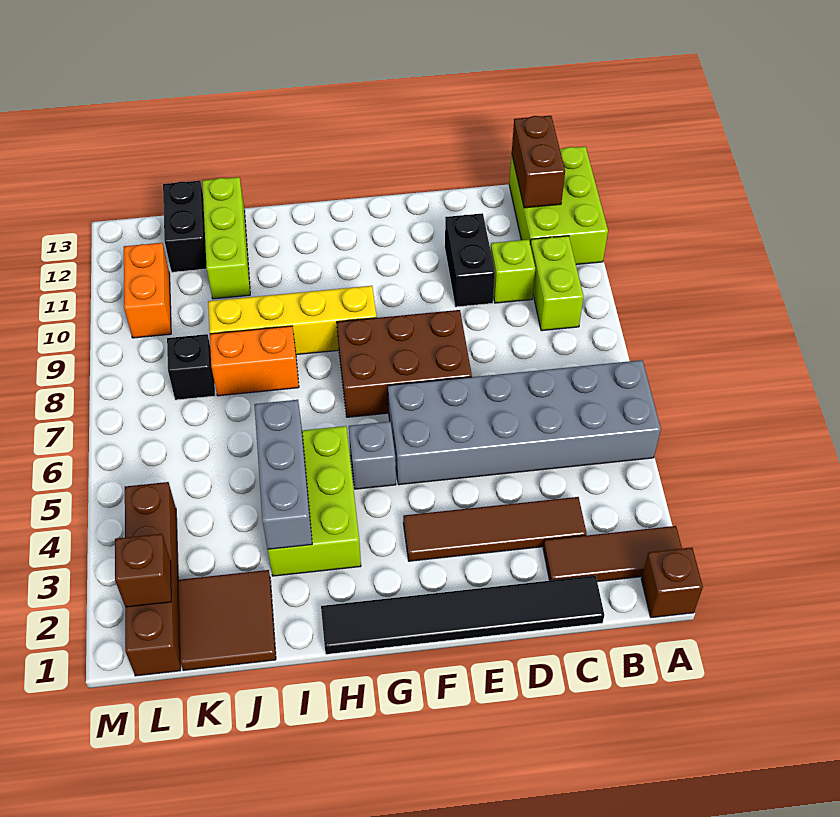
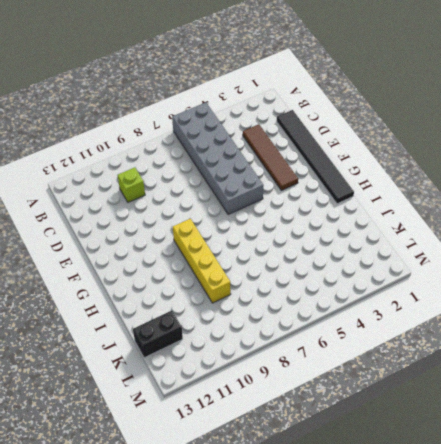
none -> brown 1x1 brick [641,548,703,618]
none -> brown 1x3 tile [543,526,682,582]
none -> lime 2x3 brick [509,147,608,265]

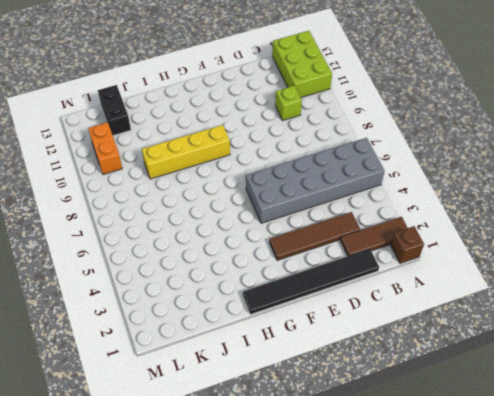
none -> lime 1x2 brick [530,236,584,331]
none -> black 1x2 brick [445,213,495,307]
none -> brown 2x3 brick [337,310,472,417]

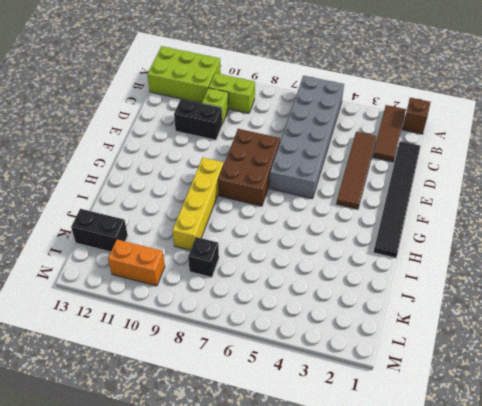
none -> grey 1x1 brick [349,422,396,489]
none -> lime 2x3 brick [268,426,361,576]
none -> orange 1x2 brick [210,326,299,396]

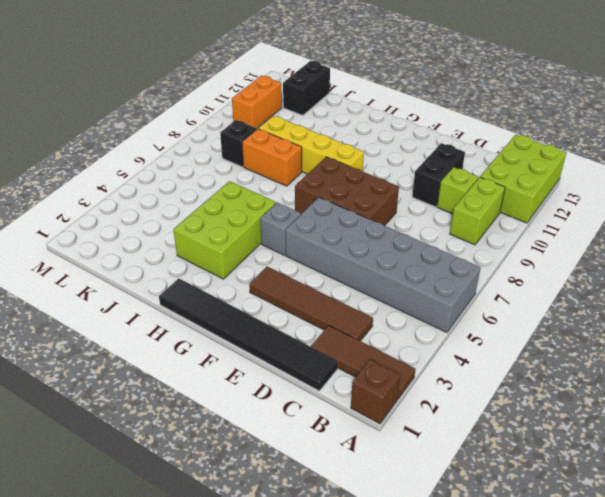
none -> brown 2x2 tile [178,570,276,671]
none -> lime 1x3 brick [202,177,250,299]
none -> brown 1x4 brick [125,482,181,676]

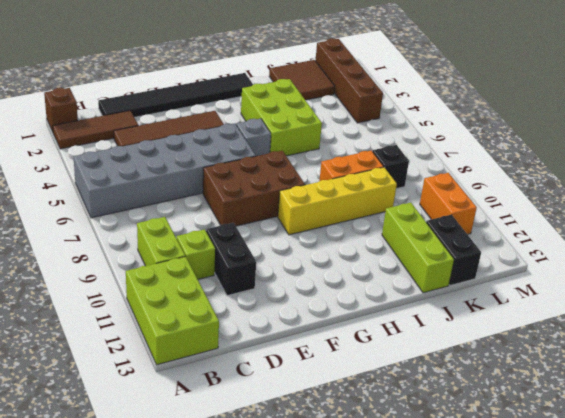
none -> brown 1x2 brick [512,116,565,208]
none -> grey 1x3 brick [254,400,312,549]
none -> brown 1x1 brick [115,534,171,607]

